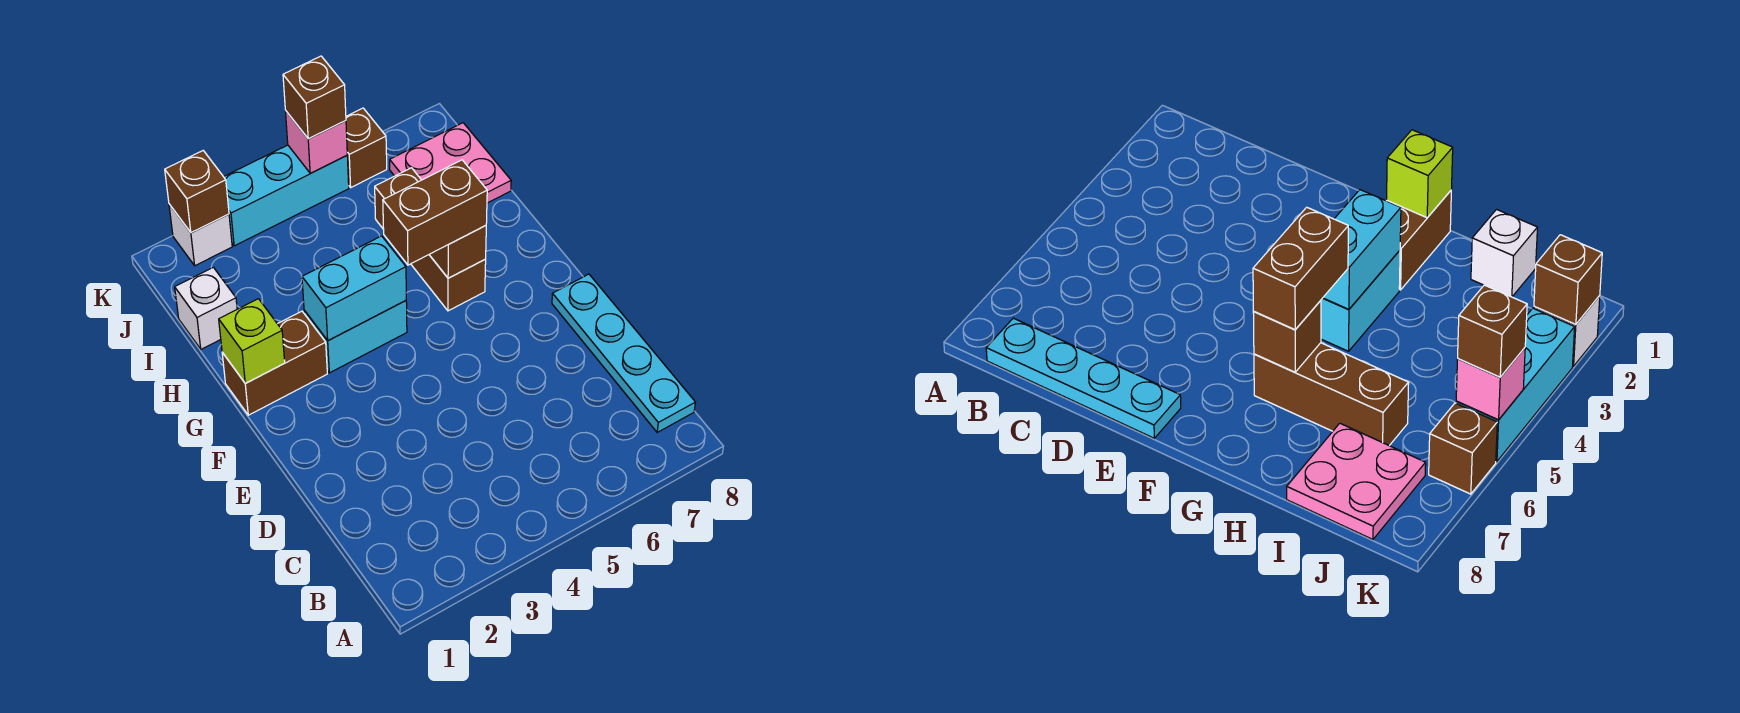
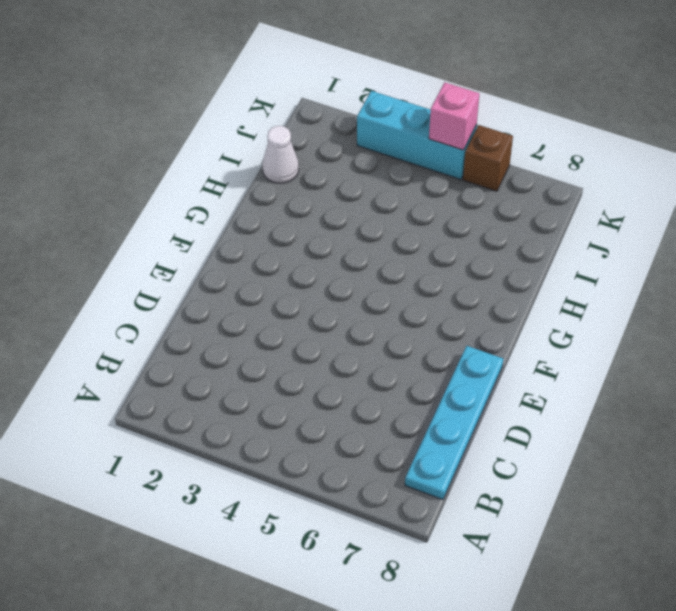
white 1x1 cone [262,126,299,183] -> white 1x1 brick [175,267,237,349]
none -> brown 1x2 brick [222,311,327,415]
none -> cyan 1x2 brick [304,301,407,373]
none -> brown 1x3 brick [375,168,486,311]

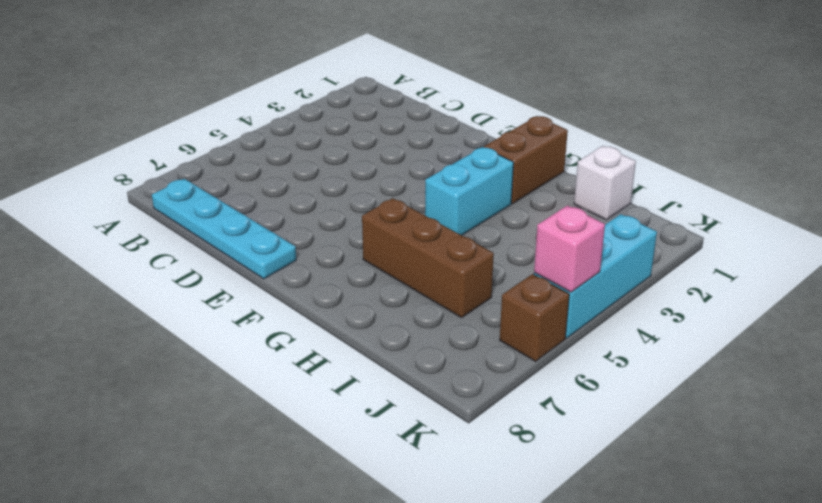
none -> pink 2x2 plate [390,123,511,203]
none -> white 1x1 brick [169,204,232,266]
none -> lime 1x1 brick [219,299,285,383]

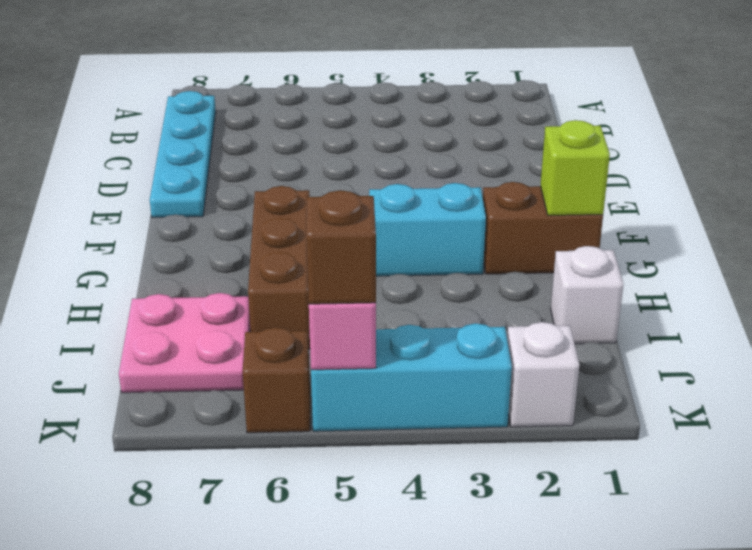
none -> cyan 1x2 brick [302,236,406,341]
none -> brown 1x1 brick [429,226,486,278]
none -> brown 1x1 brick [165,151,229,232]

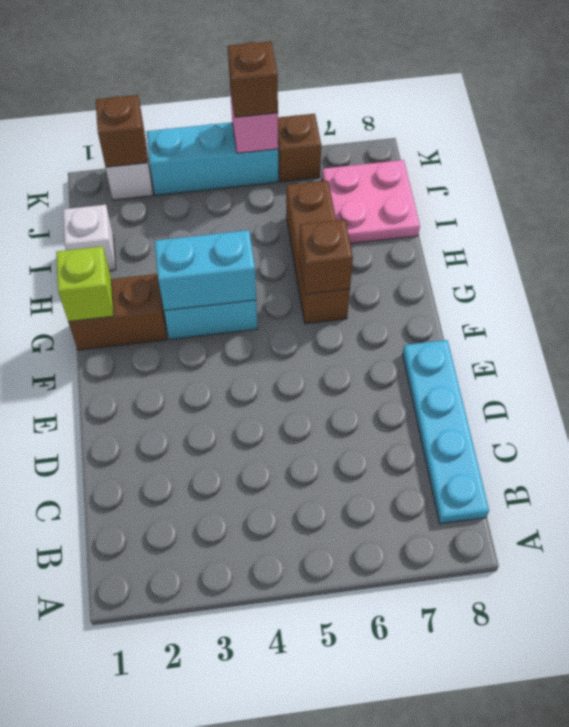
none -> brown 1x2 brick [383,160,487,265]

